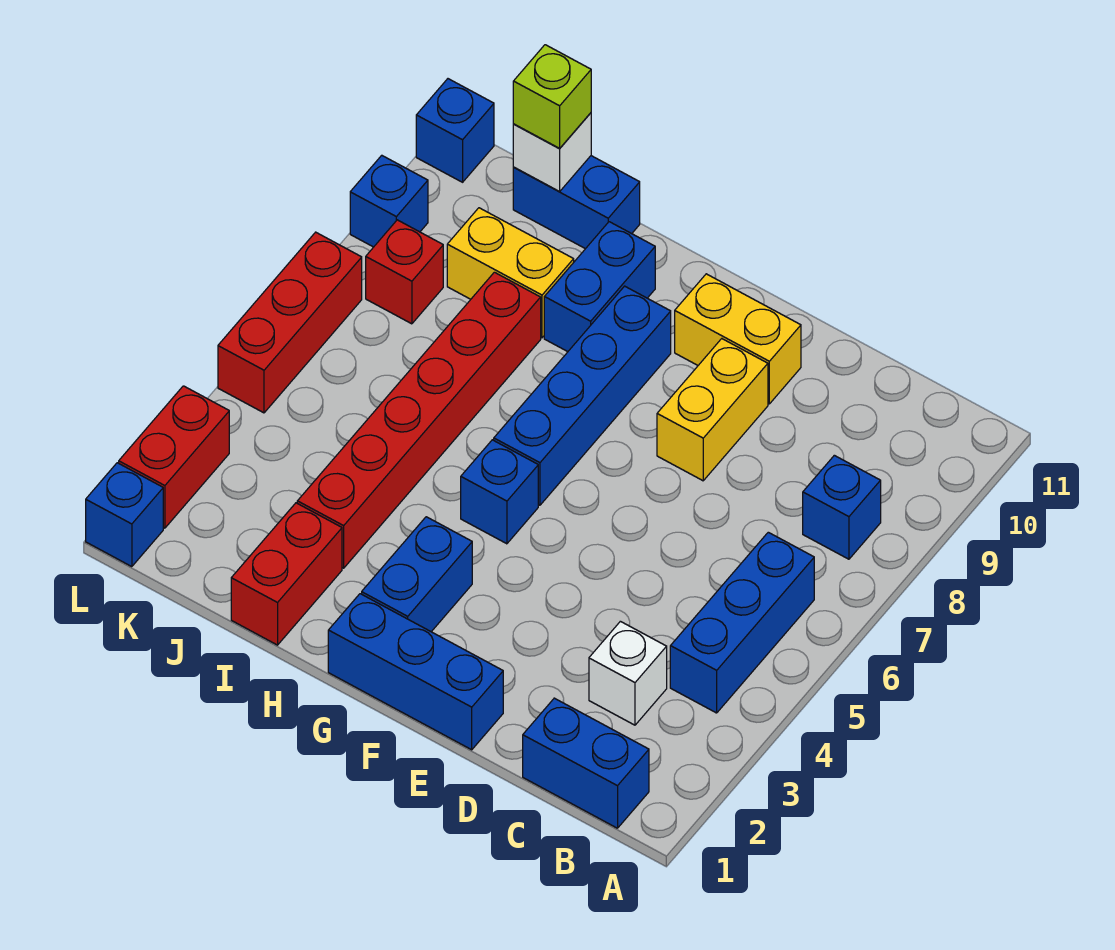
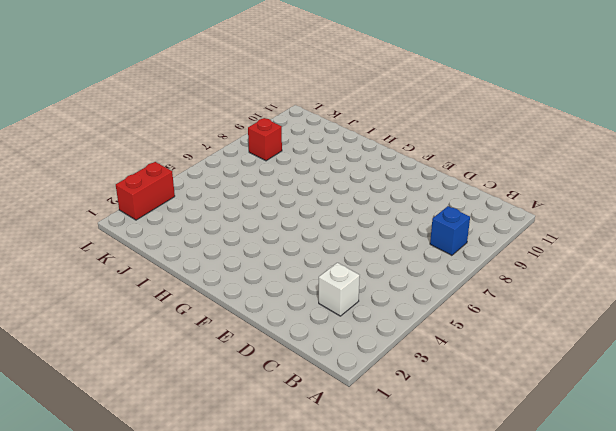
none -> blue 1x2 brick [523,698,649,828]
none -> blue 1x3 brick [670,532,814,713]
none -> blue 1x3 brick [328,594,503,750]

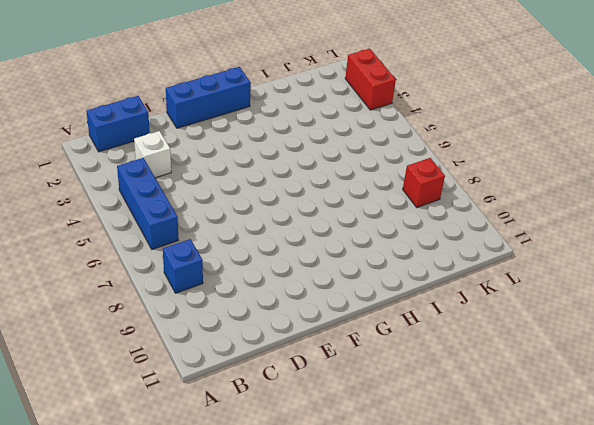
none -> yellow 1x2 brick [657,339,768,481]
none -> yellow 1x2 brick [675,274,801,404]
none -> blue 1x2 brick [362,517,472,632]

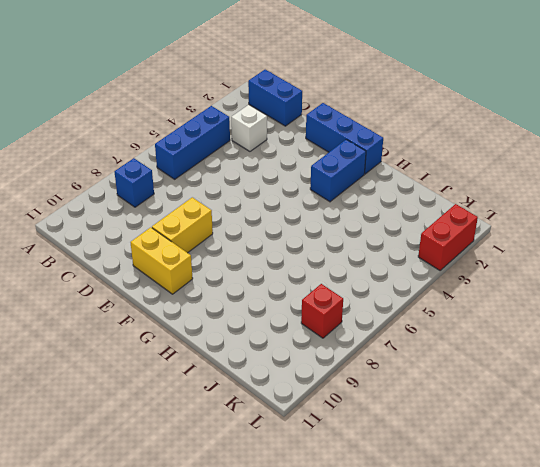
none -> blue 1x1 brick [461,440,538,544]
none -> blue 1x4 brick [494,286,671,505]
none -> blue 1x2 brick [544,222,655,352]

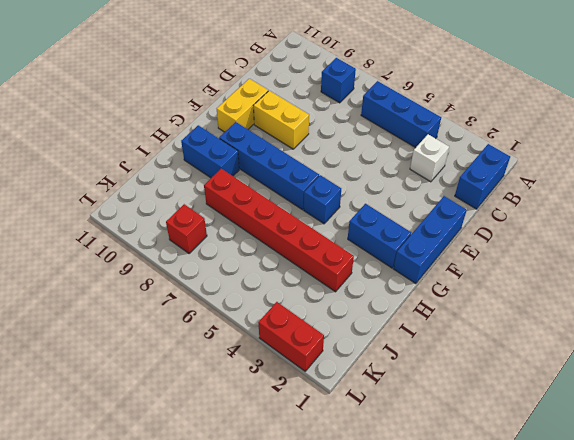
none -> red 1x2 brick [231,503,342,645]
none -> yellow 1x2 brick [447,208,574,338]
none -> blue 1x2 brick [513,156,640,249]

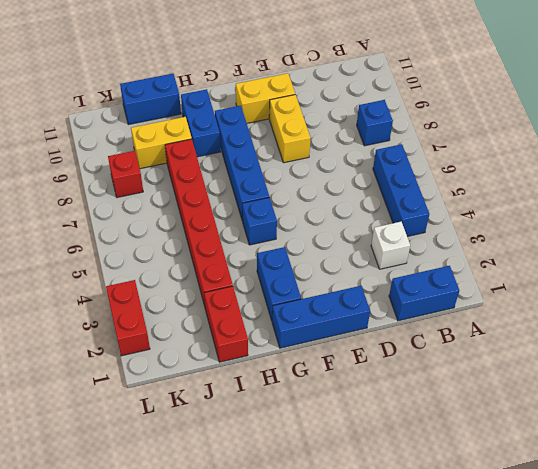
none -> blue 1x1 brick [86,463,163,567]
none -> red 1x3 brick [218,232,362,413]
none -> blue 1x1 brick [350,155,428,247]

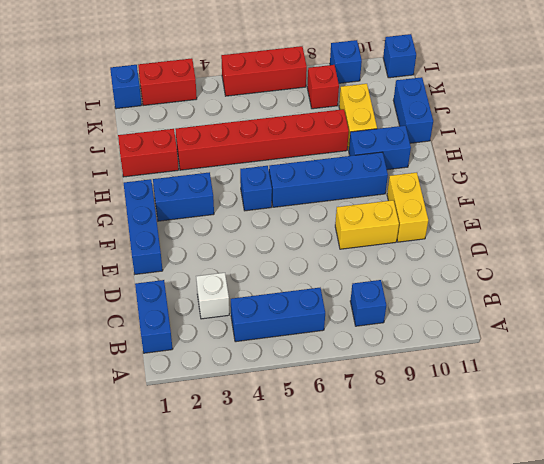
none -> white 1x1 brick [513,113,591,191]
none -> lime 1x1 brick [513,45,591,149]

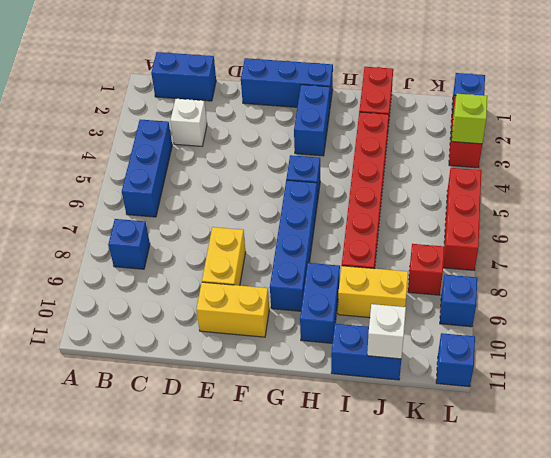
lime 1x1 brick [452,94,487,144] -> lime 1x1 brick moved to [513,45,591,149]

